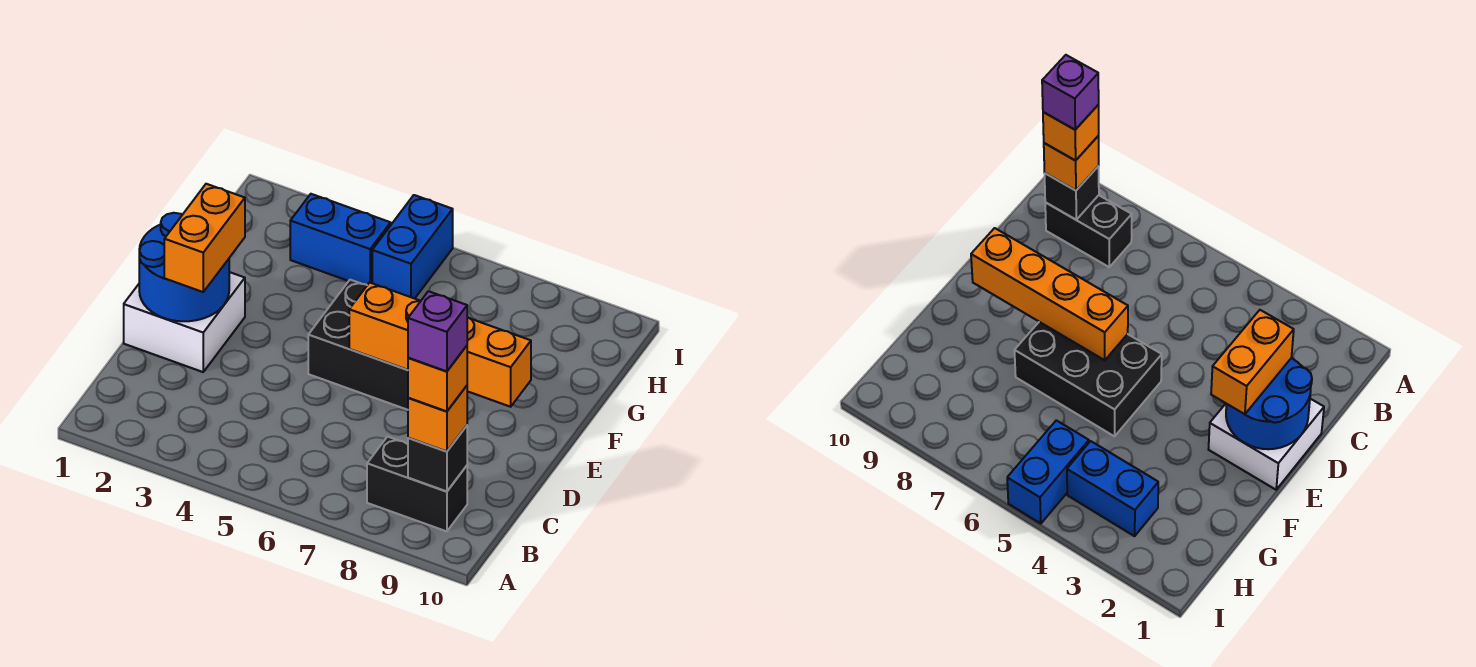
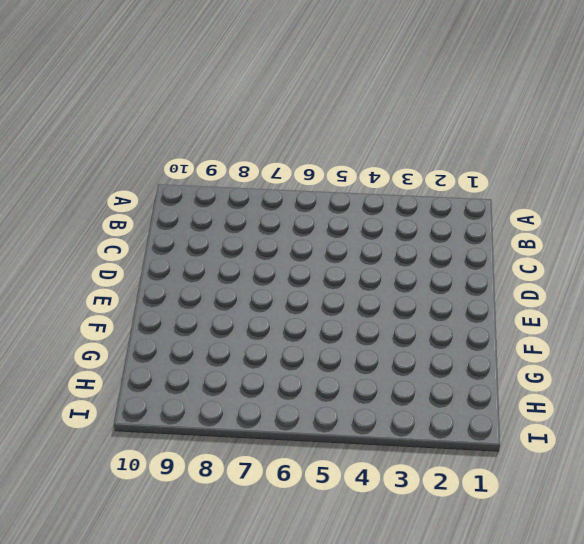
none -> black 1x2 brick [367,437,467,531]
none -> white 2x2 brick [124,272,245,372]
none -> black 2x3 brick [308,280,408,410]

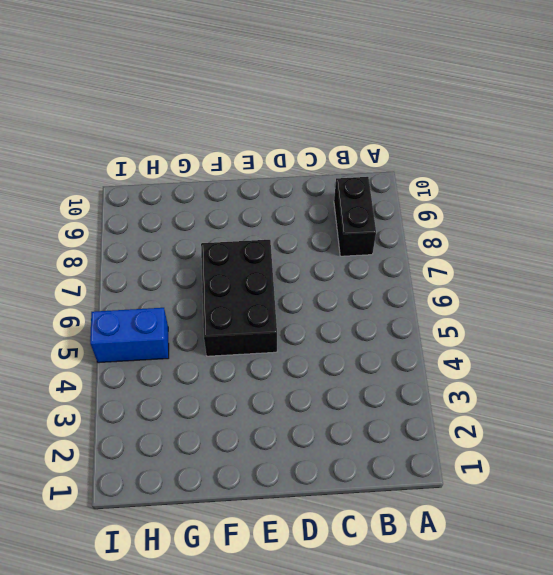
none -> white 2x2 brick [124,272,245,372]
none -> blue 1x2 brick [290,194,391,285]
none -> black 1x1 brick [408,426,467,492]

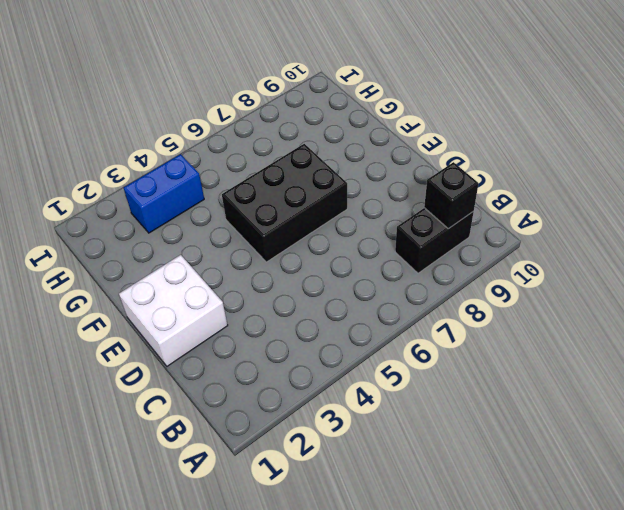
none -> blue 1x2 brick [372,195,453,299]
none -> blue 2x2 round brick [139,213,229,321]
none -> orange 1x4 brick [349,283,531,407]

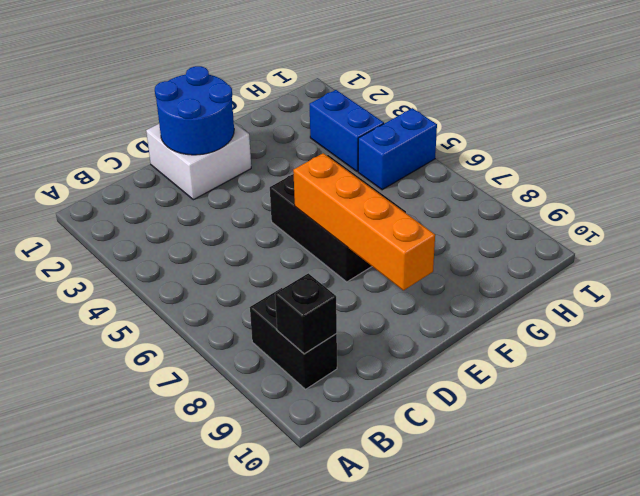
none -> orange 1x1 brick [408,386,467,452]
none -> orange 1x2 brick [164,184,245,292]
none -> orange 1x1 brick [408,346,467,412]

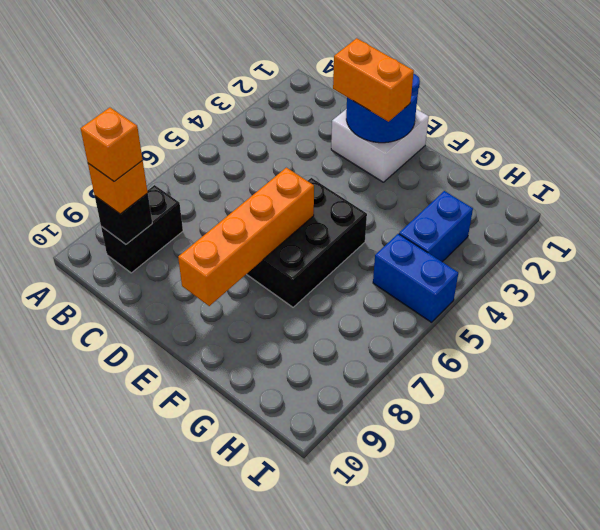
none -> purple 1x1 brick [408,291,467,372]

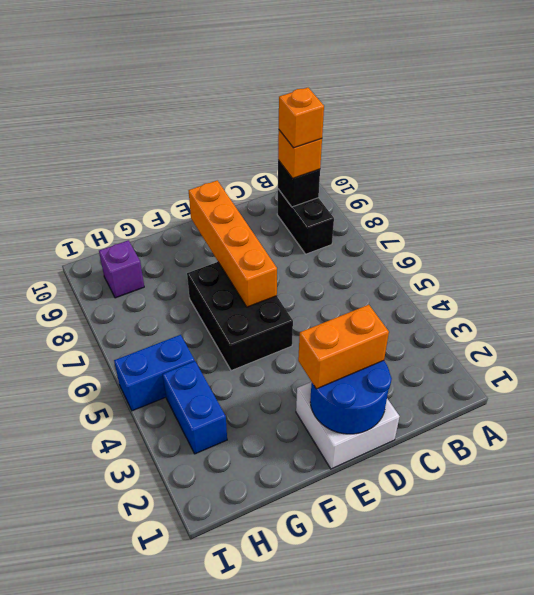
purple 1x1 brick [99,240,144,298] -> purple 1x1 brick moved to [408,291,467,372]

